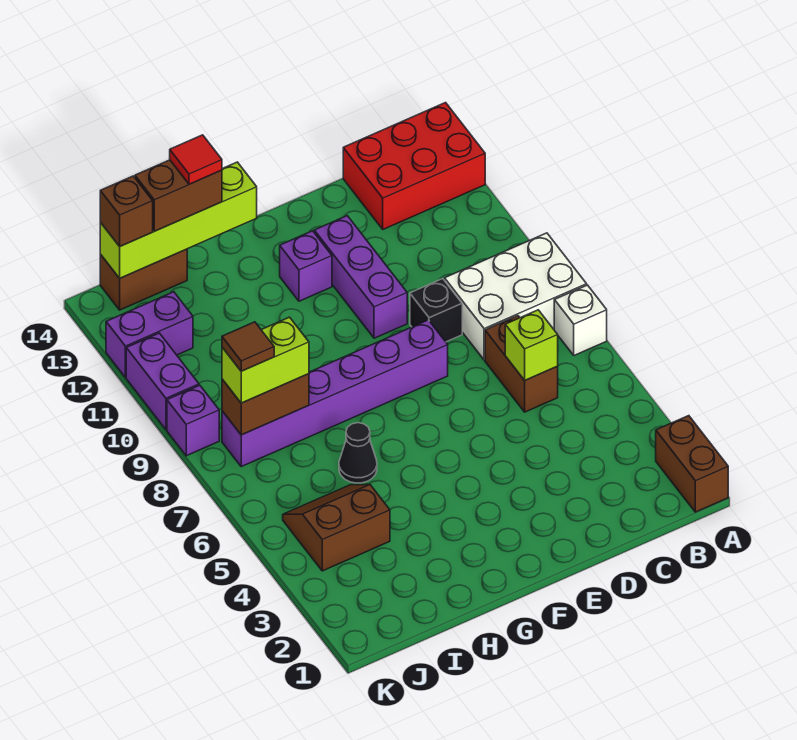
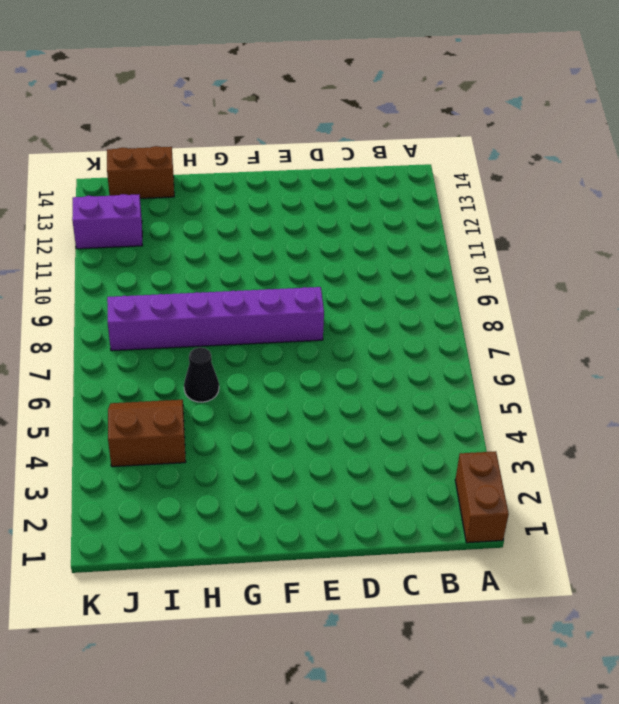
none -> white 1x1 brick [554,285,607,355]
none -> white 2x3 brick [445,233,587,360]
none -> red 2x3 brick [343,103,485,229]

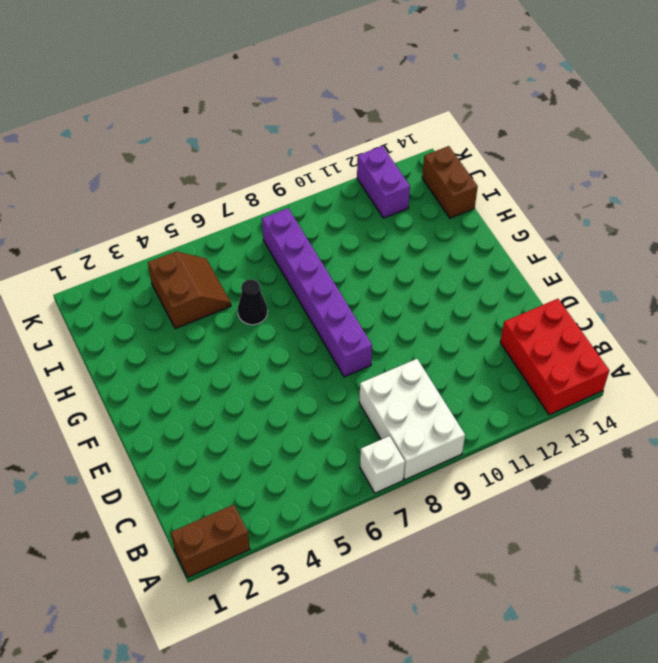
none -> brown 1x2 brick [485,316,558,412]
none -> black 1x1 brick [410,279,462,342]
none -> purple 1x3 brick [314,216,407,338]

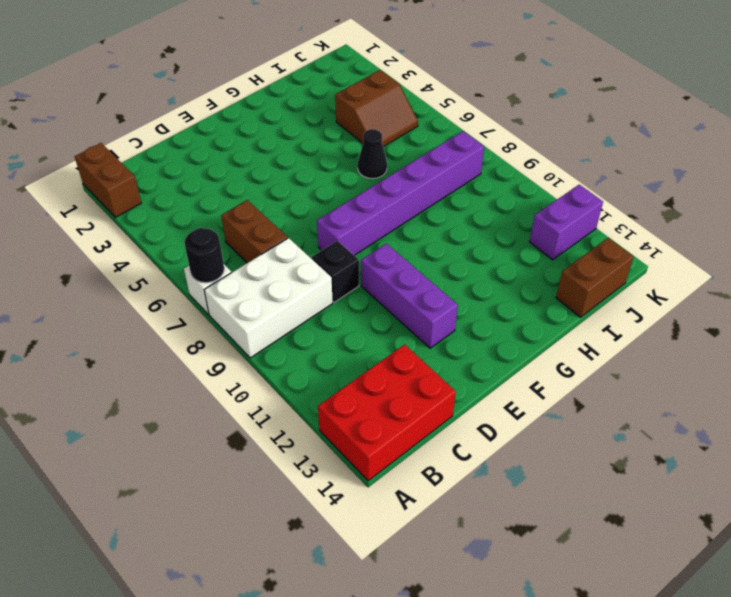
black 1x1 round brick [184,228,224,283] -> none
none -> purple 1x1 brick [280,231,332,301]
none -> purple 1x1 brick [167,385,219,456]
none -> purple 1x2 brick [126,333,199,430]

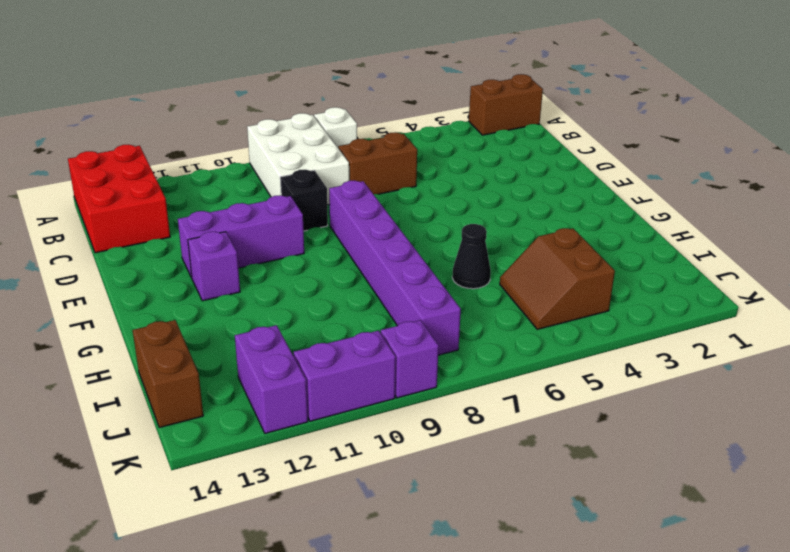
none -> lime 1x1 brick [505,310,558,380]
none -> lime 1x4 brick [100,162,257,278]
none -> brown 1x2 brick [222,374,309,435]

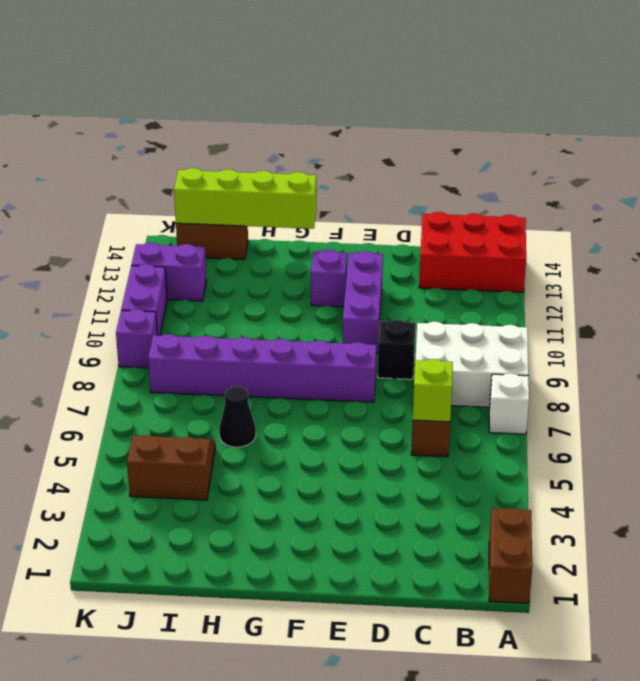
none -> brown 1x2 brick [222,374,309,435]
none -> brown 1x2 brick [135,160,222,231]
none -> lime 1x2 brick [222,317,309,403]

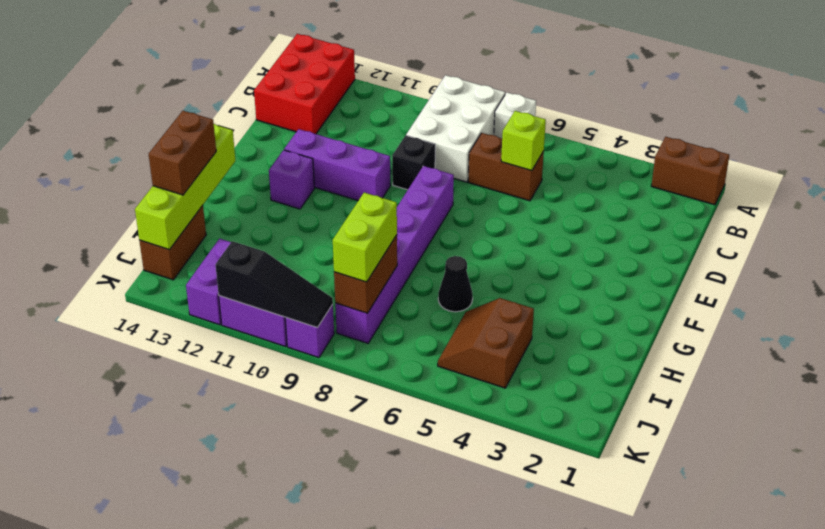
black 1x3 slope [215,241,333,328] -> none
none -> brown 1x1 brick [100,176,153,246]
none -> red 1x1 tile [170,135,222,184]
none -> brown 1x1 tile [222,322,274,371]

